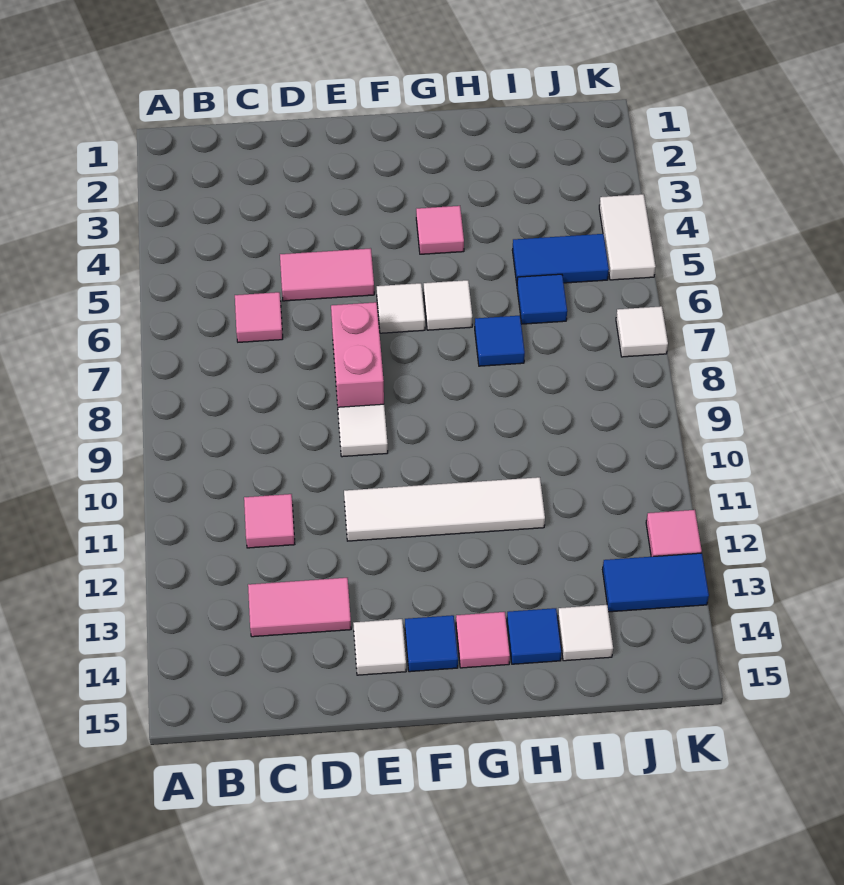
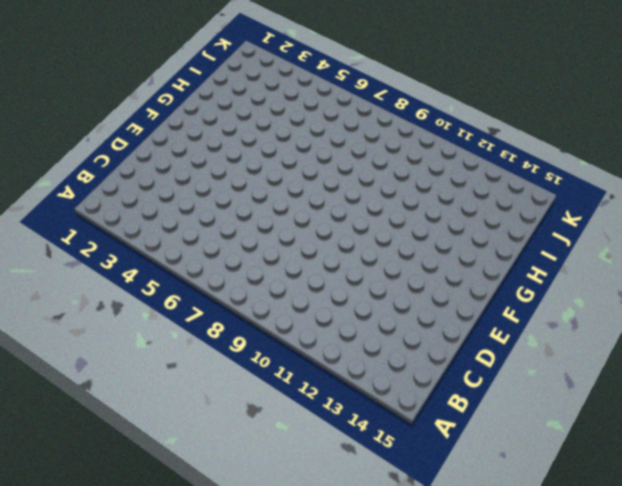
none -> pink 1x1 tile [235,292,283,342]
none -> pink 1x1 tile [244,494,295,548]
none -> pink 1x2 tile [248,578,351,637]

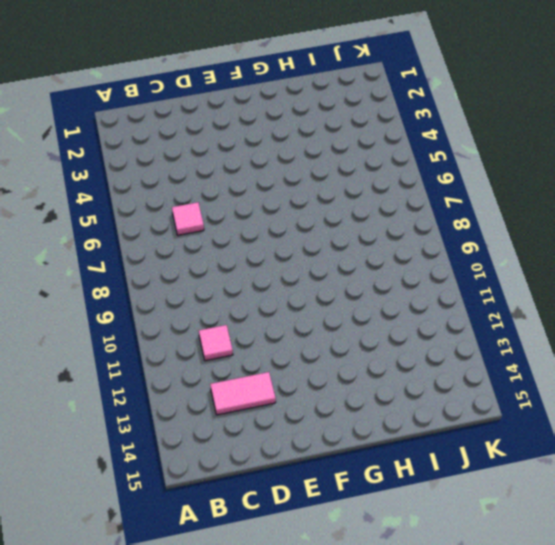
none -> pink 1x2 tile [280,248,374,301]
none -> pink 1x2 brick [331,302,384,407]
none -> white 1x1 tile [338,404,388,457]

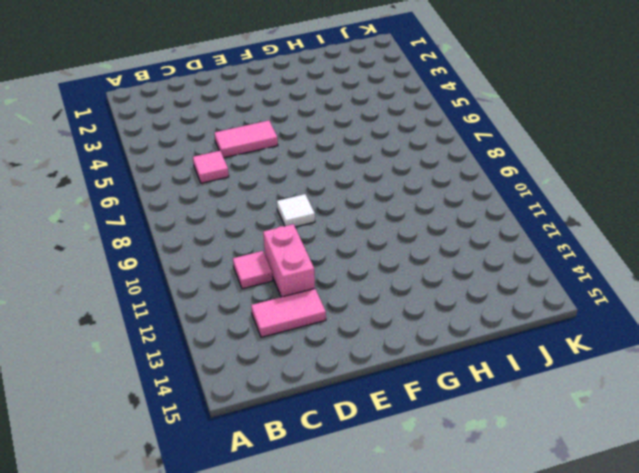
pink 1x2 brick [263,224,315,297] -> pink 1x2 brick moved to [331,302,384,407]
none -> white 1x4 tile [344,477,545,541]
none -> white 1x1 tile [353,619,406,675]
none -> white 1x1 tile [377,283,425,333]

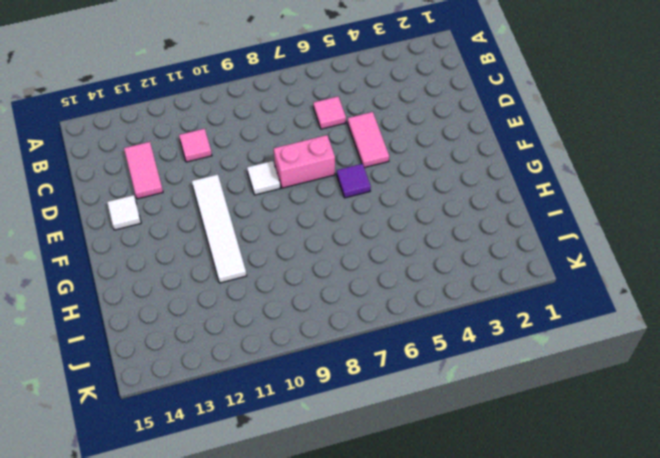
purple 1x1 tile [337,164,371,198] -> white 1x1 tile [377,283,425,333]
none -> blue 1x1 tile [405,615,458,672]
none -> pink 1x1 tile [416,206,464,254]
none -> white 1x1 tile [424,280,472,330]

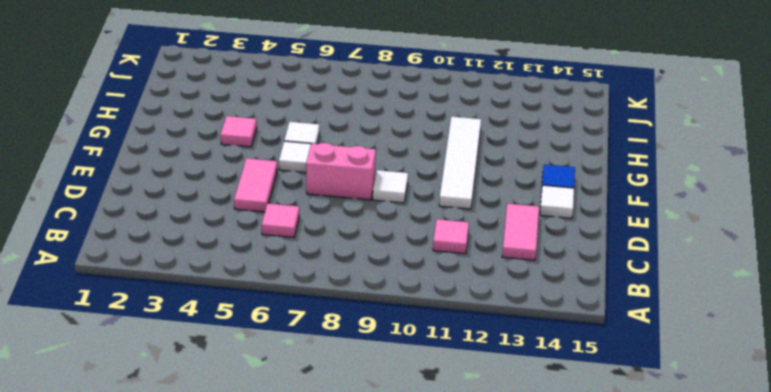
none -> pink 1x1 tile [456,612,510,668]
none -> blue 1x1 tile [475,316,525,366]
none -> blue 1x1 tile [507,608,562,664]

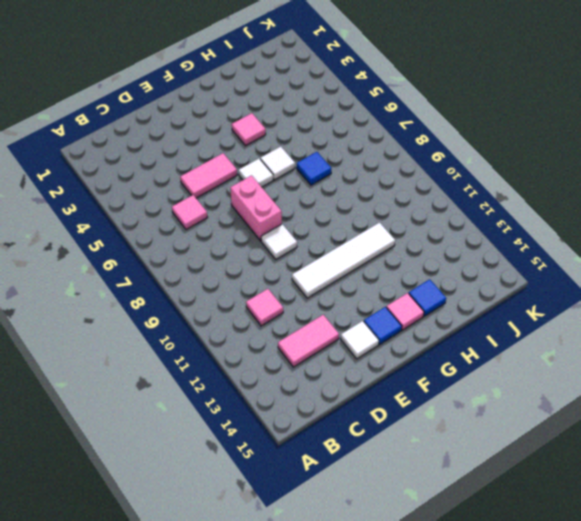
none -> blue 1x2 tile [512,234,609,283]
none -> blue 1x1 tile [517,274,567,324]
none -> white 1x1 tile [558,605,613,661]

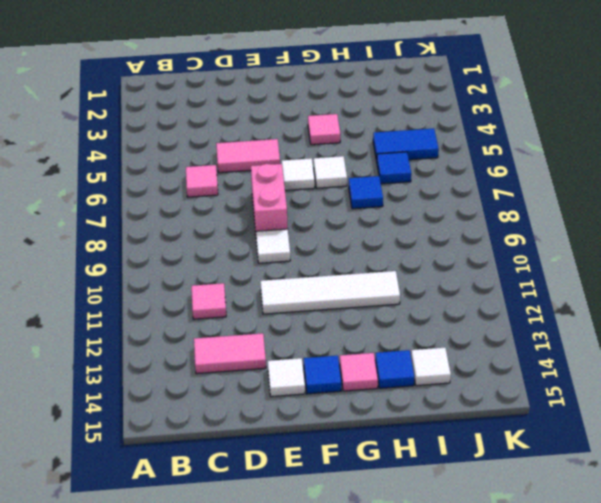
none -> blue 1x2 tile [603,553,709,612]
none -> white 1x2 tile [599,194,656,280]
none -> white 1x1 tile [616,306,668,357]

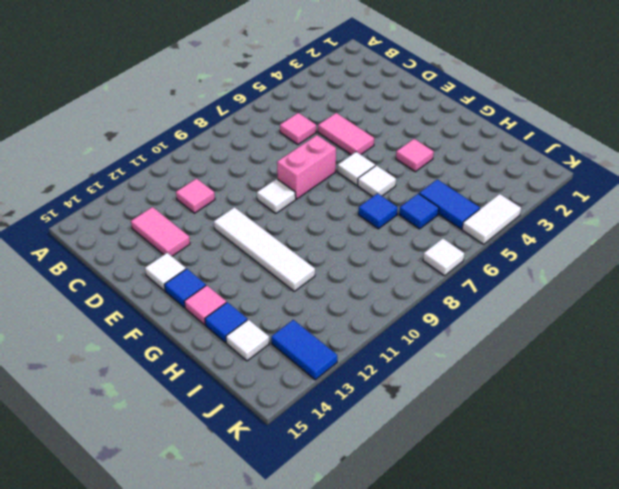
none -> pink 1x1 tile [646,510,702,557]

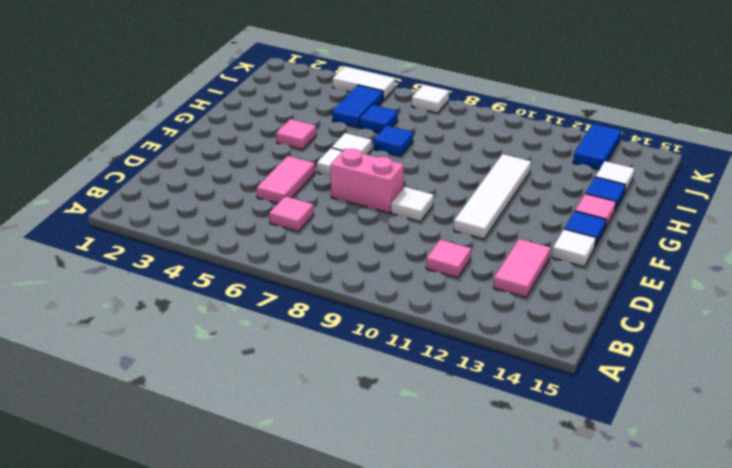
none -> pink 1x1 tile [646,510,702,557]

